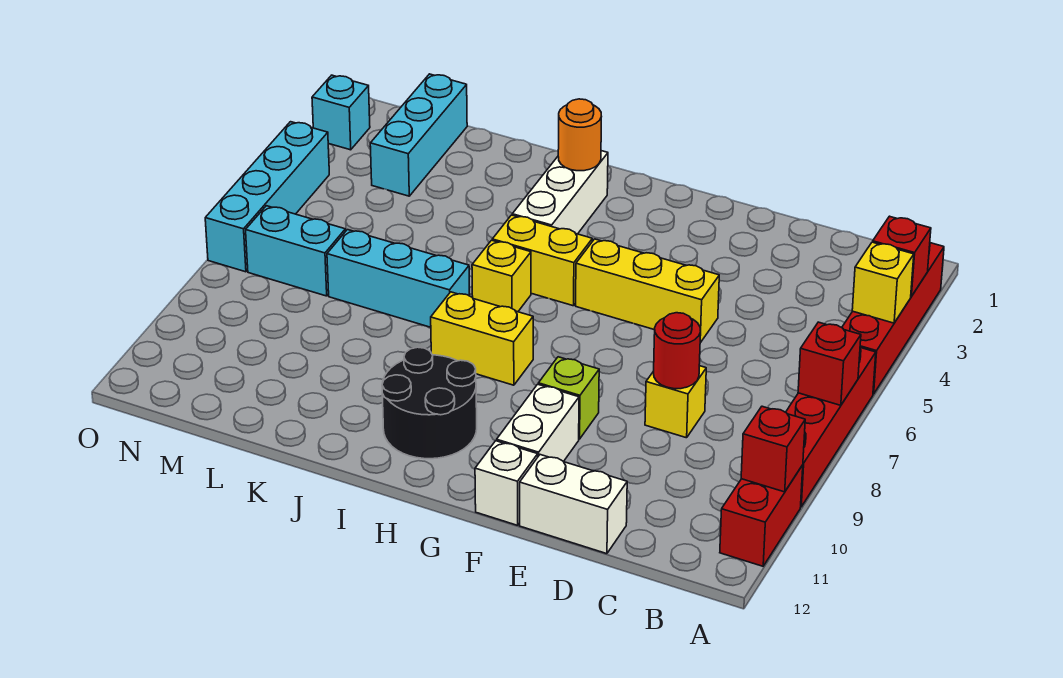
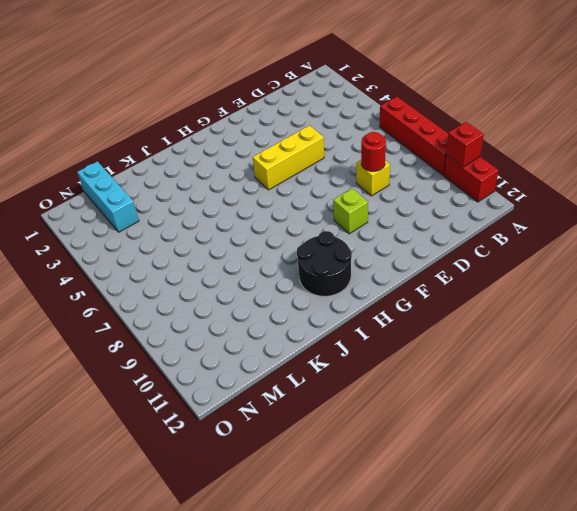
none -> red 1x4 brick [842,243,944,394]
none -> white 1x2 brick [520,455,627,554]
none -> white 1x2 brick [497,384,579,462]

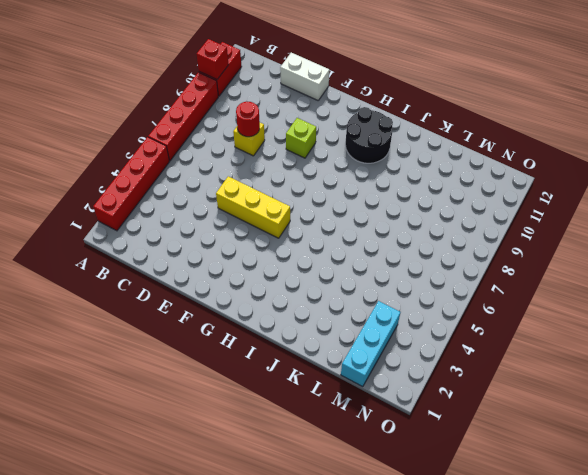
none -> white 1x2 brick [497,384,579,462]
none -> white 1x1 brick [475,441,538,525]
none -> yellow 1x2 brick [492,215,592,306]

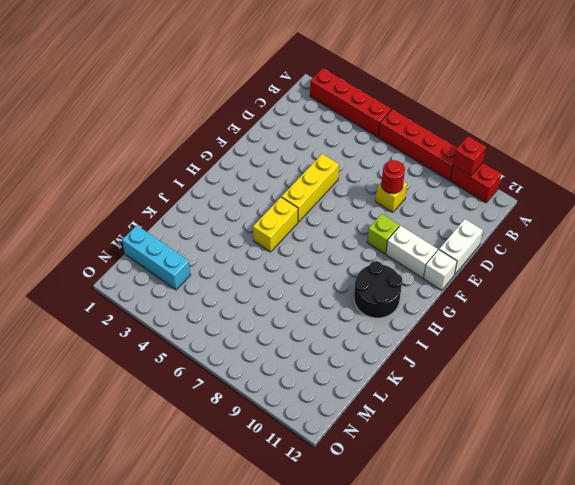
none -> yellow 1x2 brick [431,292,533,385]
none -> white 1x3 brick [512,151,608,234]
none -> yellow 1x1 brick [472,240,531,312]

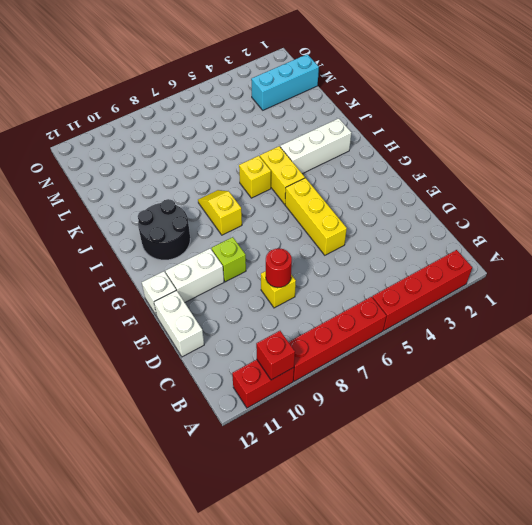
yellow 1x2 slope [198,190,242,235] -> yellow 1x2 brick [431,292,533,385]
none -> cyan 1x3 brick [327,230,470,327]
none -> cyan 1x2 brick [246,206,345,296]
none -> cyan 1x1 brick [312,75,370,150]

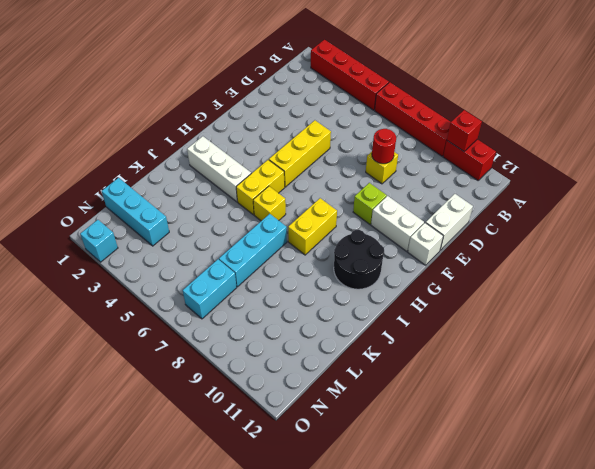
none -> cyan 1x4 brick [205,122,329,272]
none -> red 1x1 brick [873,216,931,296]
none -> yellow 1x1 brick [852,242,914,323]

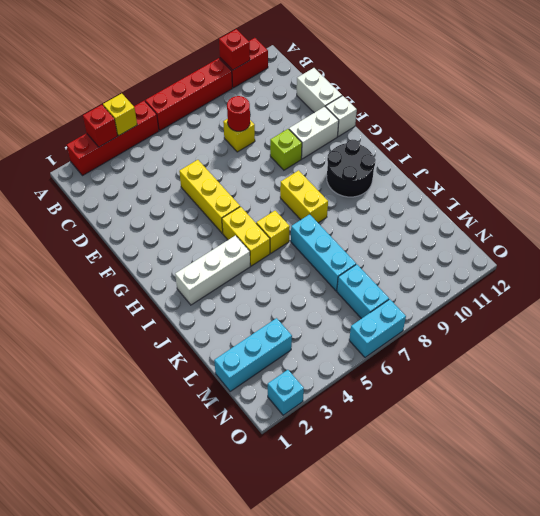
cyan 1x2 brick [349,299,406,357] -> cyan 1x4 brick [205,122,329,272]
none -> red 1x1 brick [798,322,861,405]
none -> orange 1x1 round brick [558,99,601,171]

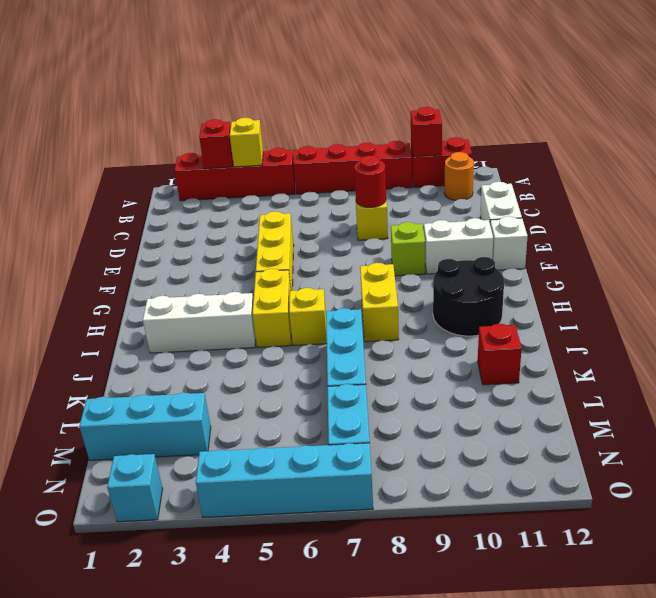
orange 1x1 round brick [444,152,474,200] -> orange 1x1 round brick moved to [558,99,601,171]
red 1x1 brick [478,324,522,385] -> red 1x1 brick moved to [798,322,861,405]

